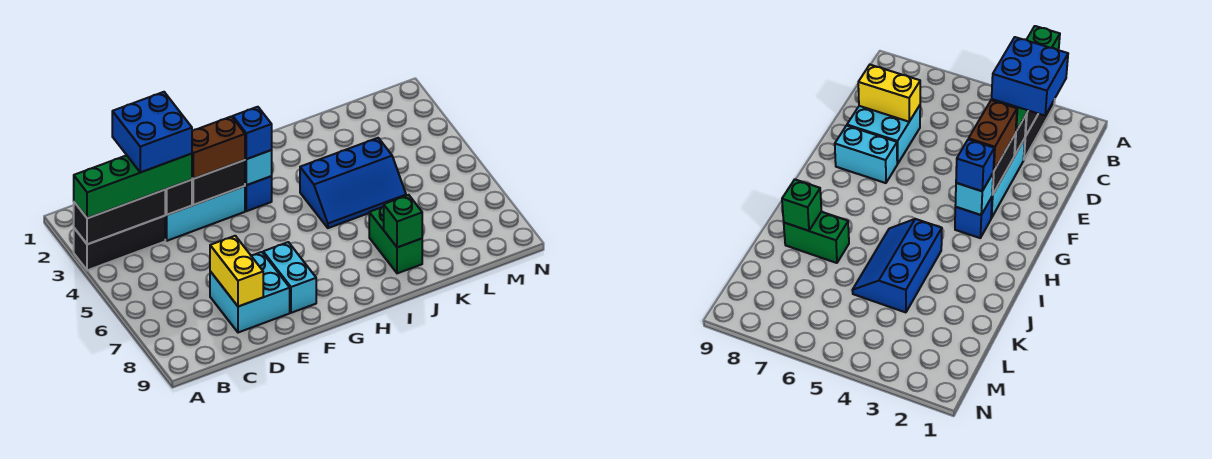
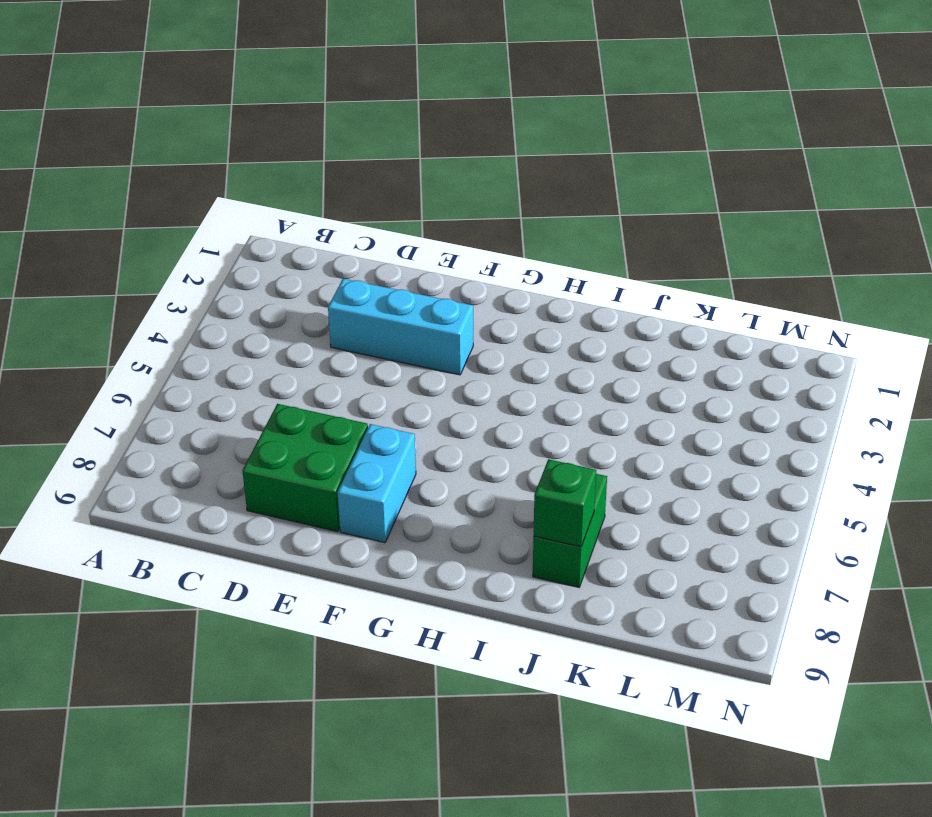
green 2x2 brick [242,404,368,532] -> cyan 2x2 brick [210,252,290,333]
none -> black 1x3 brick [74,216,165,270]
none -> blue 1x1 brick [245,176,272,211]
none -> blue 2x3 slope [300,138,406,228]

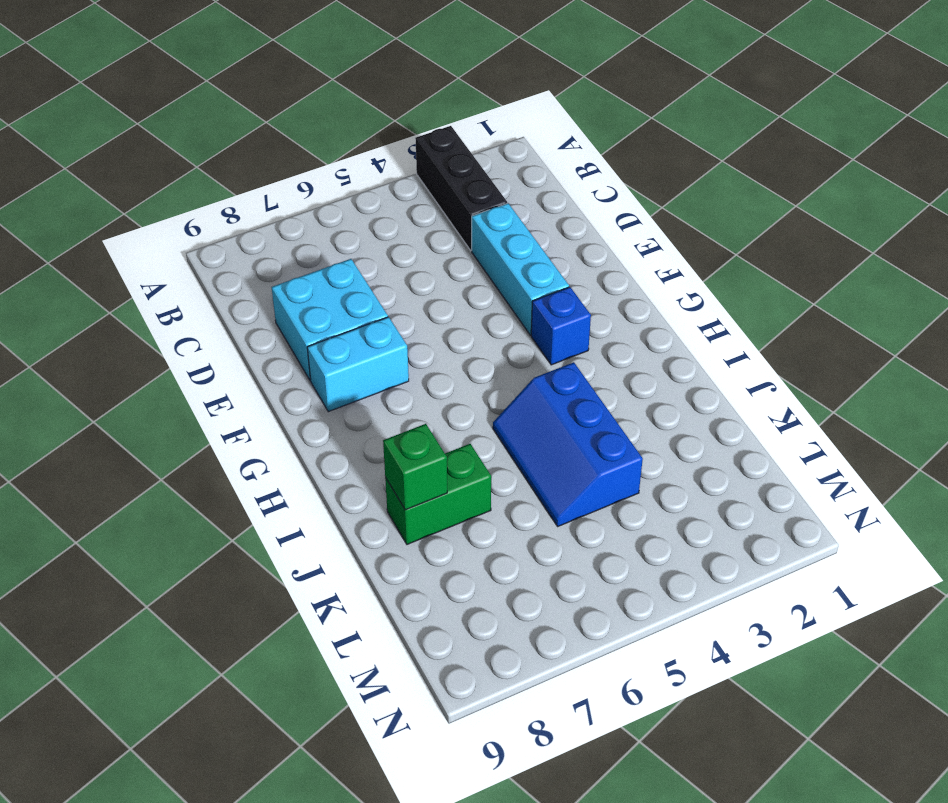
none -> black 1x3 brick [74,190,165,244]
none -> black 1x1 brick [165,180,192,215]
none -> yellow 1x2 brick [210,236,263,307]

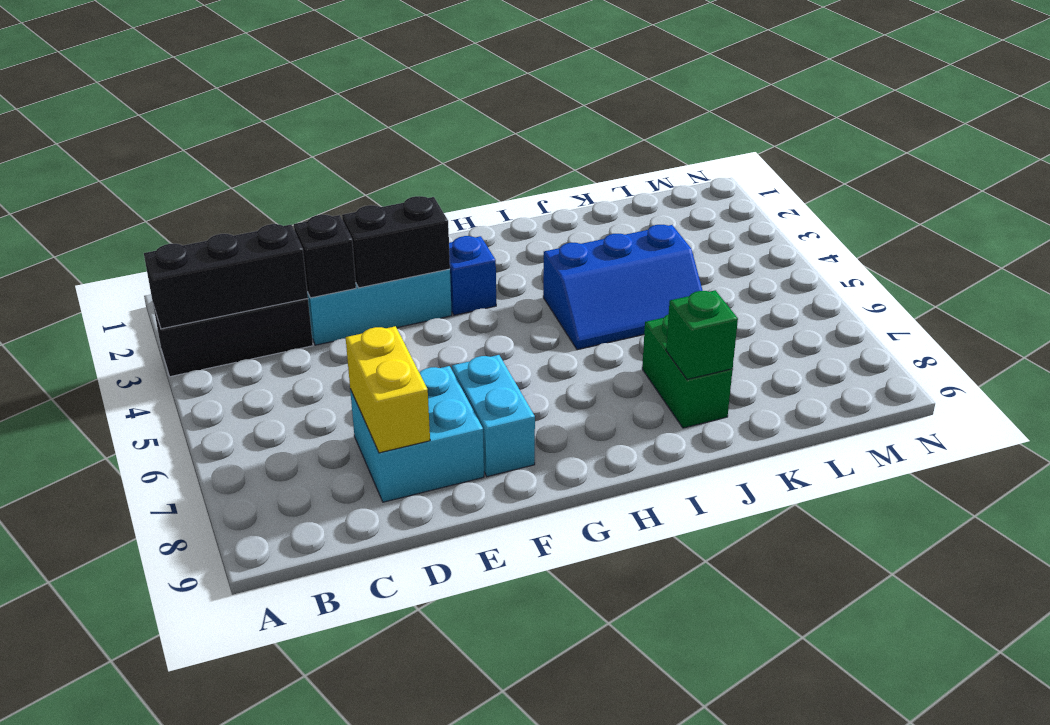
none -> cyan 1x1 brick [245,150,272,185]
none -> green 1x4 brick [74,154,192,218]
none -> brown 1x2 brick [192,117,245,179]

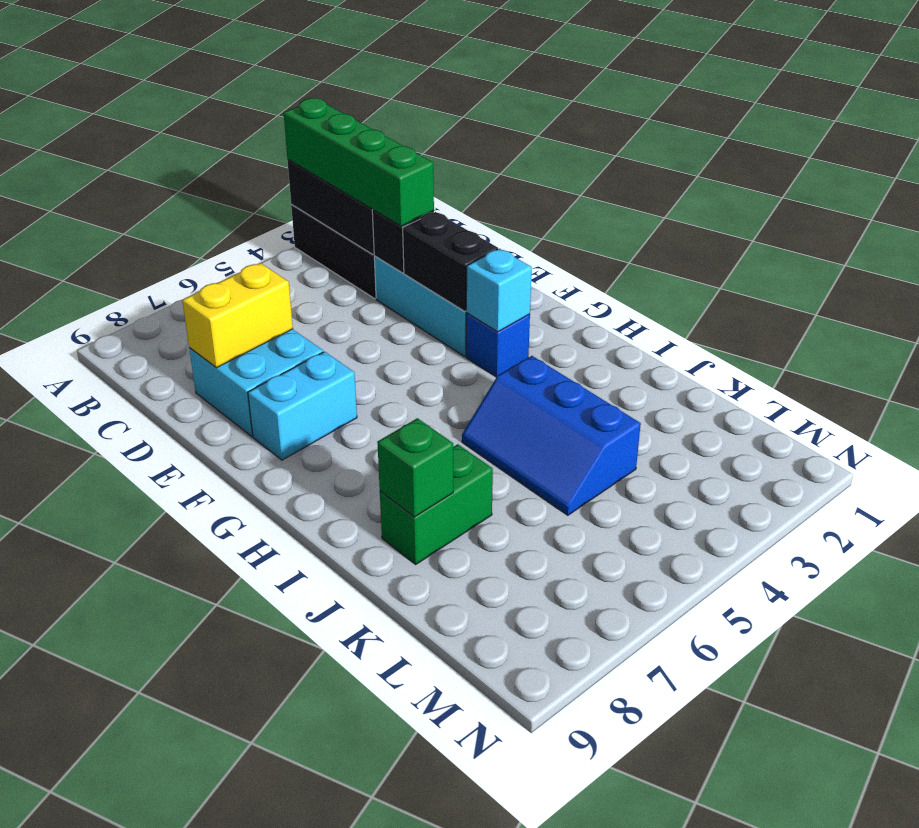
none -> brown 1x2 brick [192,117,245,179]
none -> blue 1x1 brick [233,107,272,159]
none -> blue 2x2 brick [112,92,192,172]

